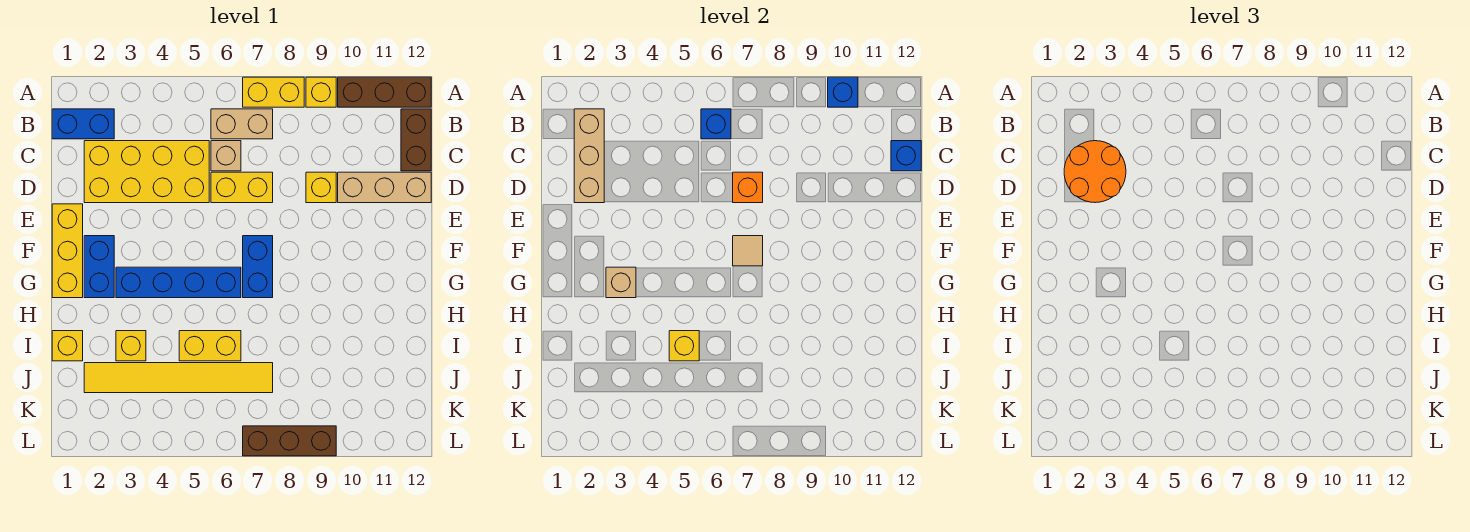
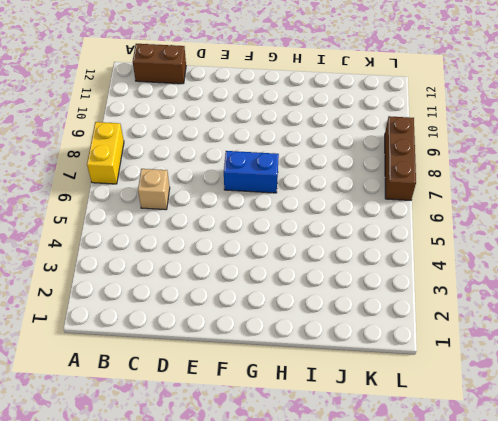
none -> yellow 1x1 brick [306,77,336,107]
none -> brown 1x3 brick [338,77,431,107]
none -> blue 1x2 brick [52,109,114,139]

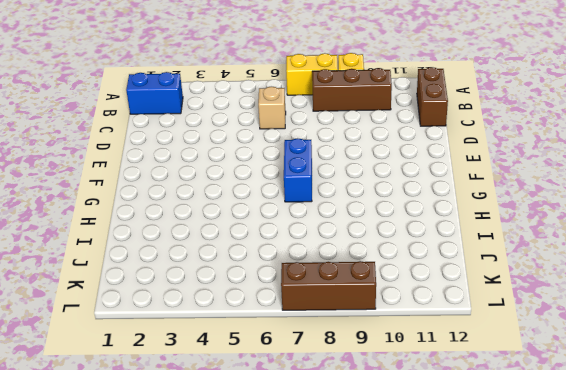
brown 1x3 brick [312,68,392,111] -> brown 1x3 brick moved to [338,77,431,107]
none -> tan 1x2 brick [211,109,273,139]
none -> yellow 2x4 brick [84,141,209,203]
none -> yellow 1x2 brick [211,172,273,203]

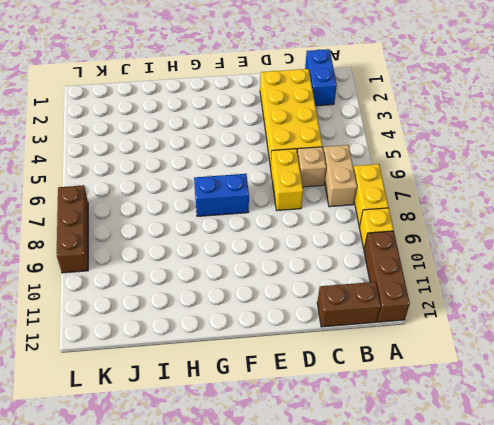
none -> yellow 1x1 brick [306,172,336,203]
none -> tan 1x3 brick [338,172,431,203]
none -> yellow 1x3 brick [52,204,83,298]

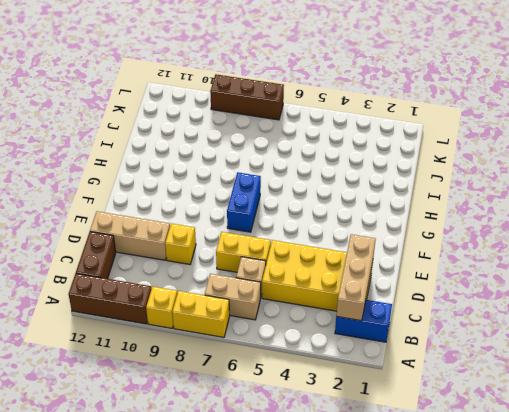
none -> yellow 1x3 brick [52,204,83,298]
none -> blue 1x2 brick [84,236,114,298]
none -> blue 1x4 brick [116,267,241,298]

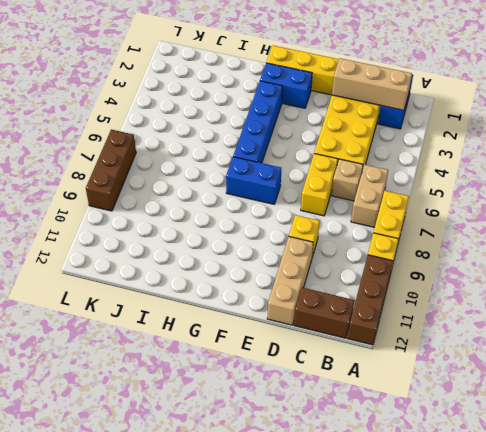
none -> yellow 1x1 brick [52,331,83,361]
none -> yellow 1x1 brick [116,331,146,361]
none -> yellow 1x2 brick [179,331,241,361]

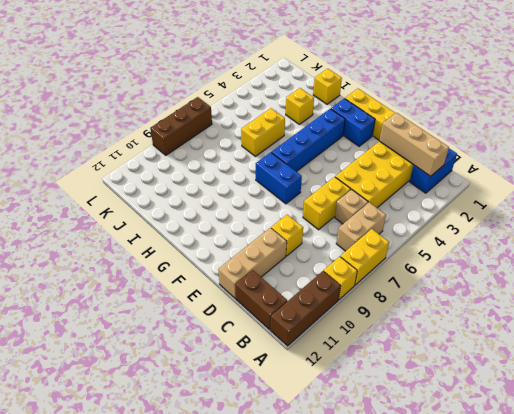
none -> yellow 1x6 tile [84,363,273,393]
none -> blue 1x1 brick [828,77,858,107]
none -> blue 1x1 brick [701,109,731,139]

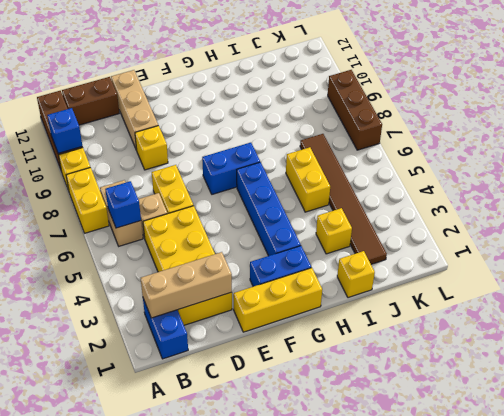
brown 1x6 tile [300,134,387,264] -> yellow 1x6 tile [84,363,273,393]
none -> blue 1x1 brick [891,141,921,171]
none -> orange 1x1 brick [733,172,763,203]
none -> tan 1x1 tile [733,236,763,266]

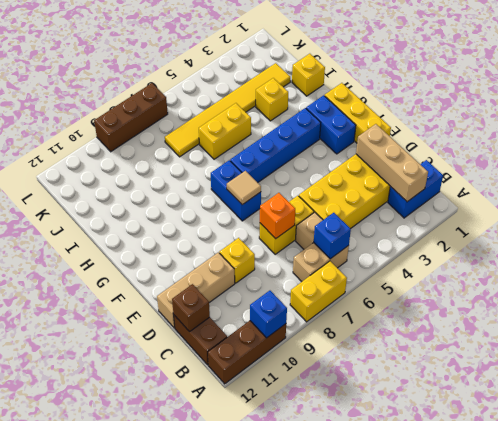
brown 1x1 brick [172,284,210,332] -> blue 1x1 brick [891,141,921,171]
none -> yellow 1x1 brick [306,77,336,107]
none -> tan 1x1 brick [606,267,636,298]
none -> yellow 1x1 brick [669,331,699,361]

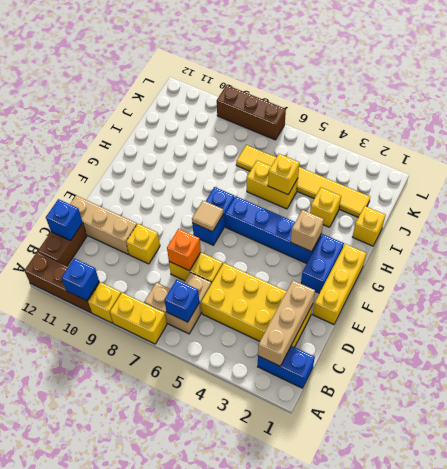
none -> orange 2x2 round brick [1064,141,1126,203]

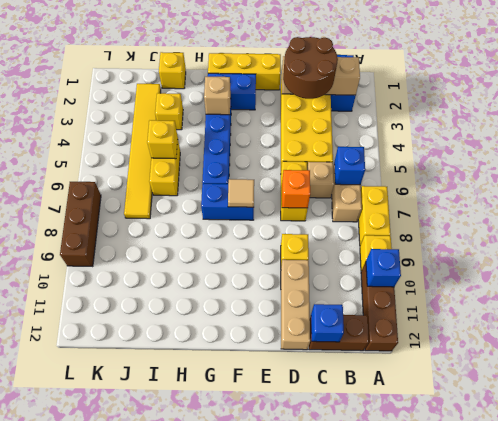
brown 2x2 round brick [283,37,338,99] -> orange 2x2 round brick [1064,141,1126,203]

